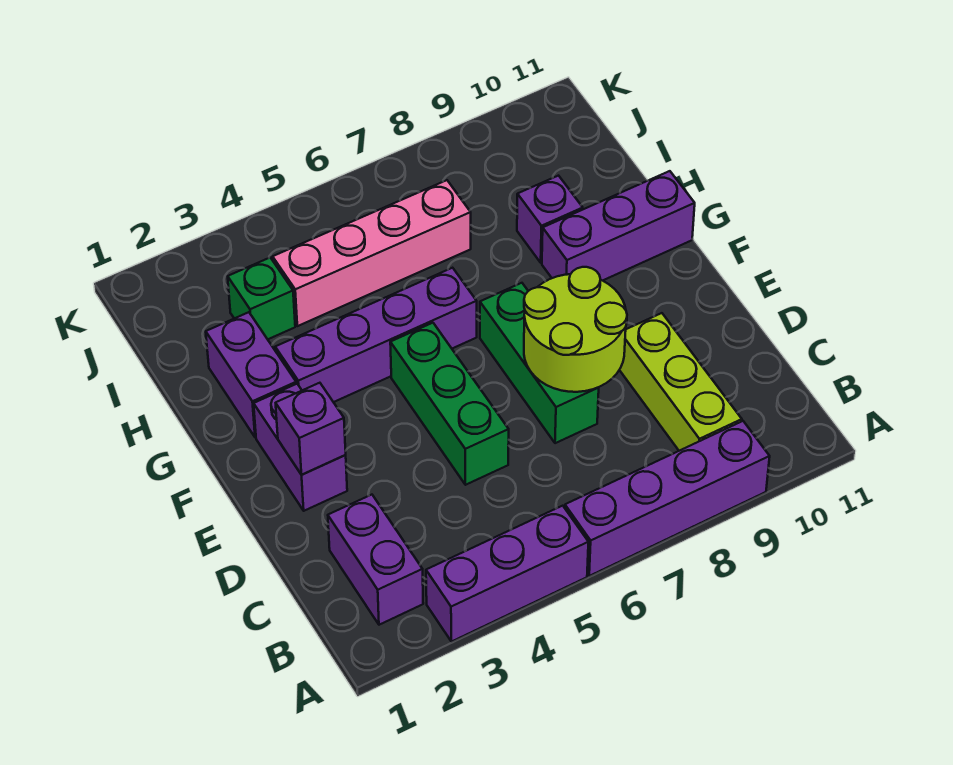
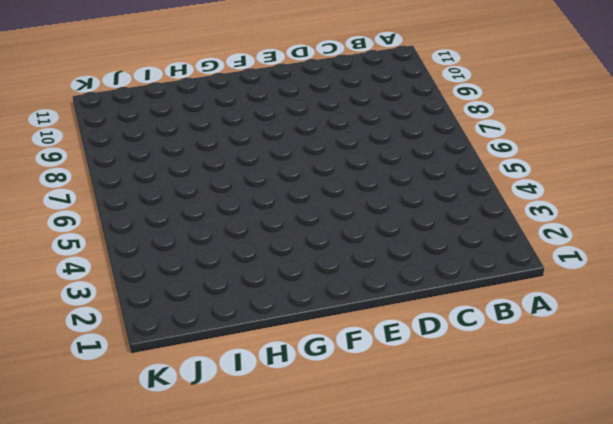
none -> purple 1x3 brick [426,506,588,642]
none -> purple 1x4 brick [565,421,770,576]
none -> purple 1x2 brick [328,495,423,625]

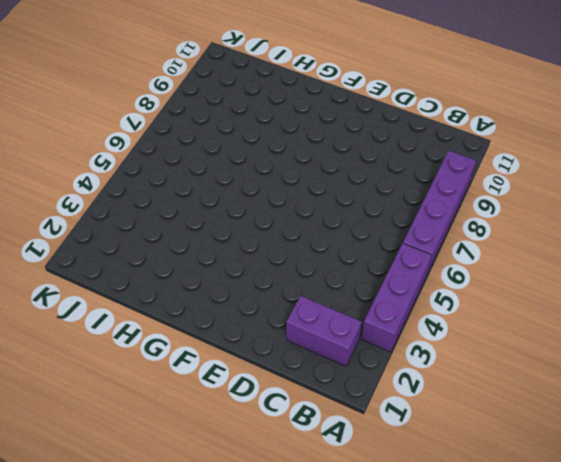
none -> lime 1x3 brick [620,313,742,451]
none -> green 1x3 brick [390,323,509,485]
none -> green 1x3 brick [480,283,599,443]

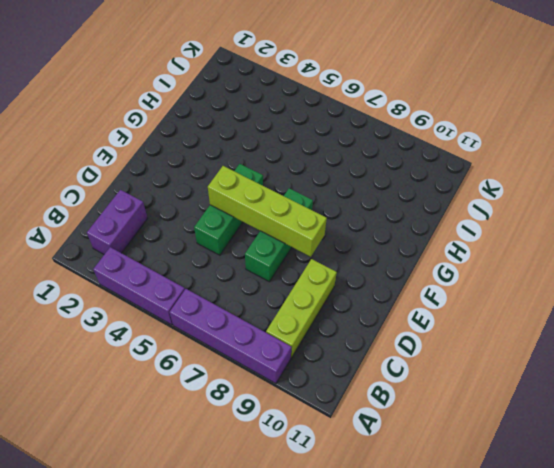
lime 1x4 brick [208,166,327,257] -> lime 2x2 round brick [524,267,627,392]
none -> purple 1x2 brick [254,384,347,511]
none -> purple 1x2 brick [206,312,296,438]
none -> purple 1x4 brick [275,268,477,402]

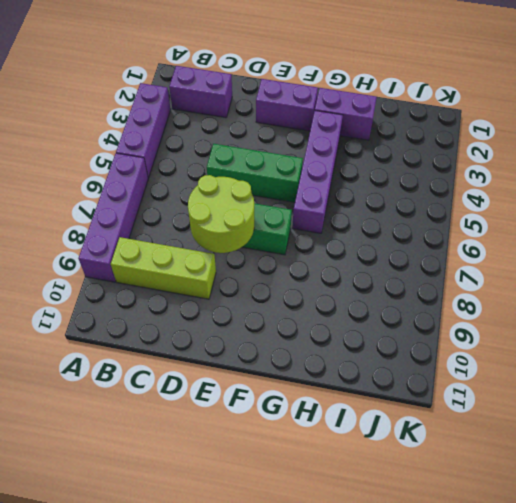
none -> purple 1x3 brick [542,171,695,281]
none -> purple 1x1 brick [517,176,583,263]
none -> green 1x1 brick [228,258,295,339]

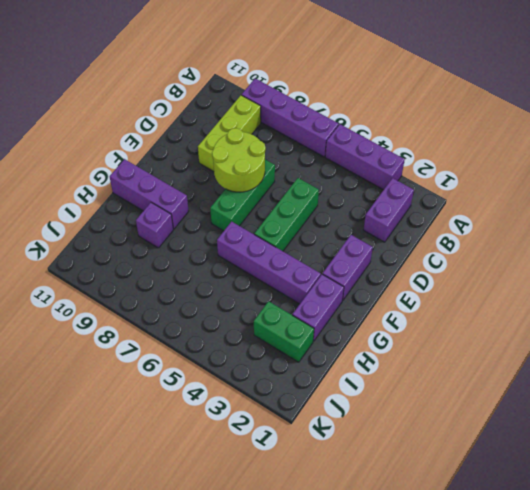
green 1x2 brick [254,301,314,362] -> green 1x1 brick [228,258,295,339]
none -> pink 1x4 brick [273,180,471,326]
none -> purple 1x1 brick [276,383,346,475]

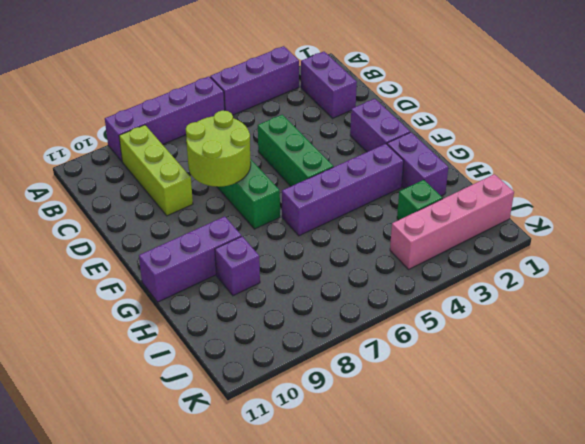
pink 1x4 brick [390,174,514,269] -> pink 1x4 brick moved to [273,180,471,326]
none -> purple 1x1 brick [276,383,346,475]

